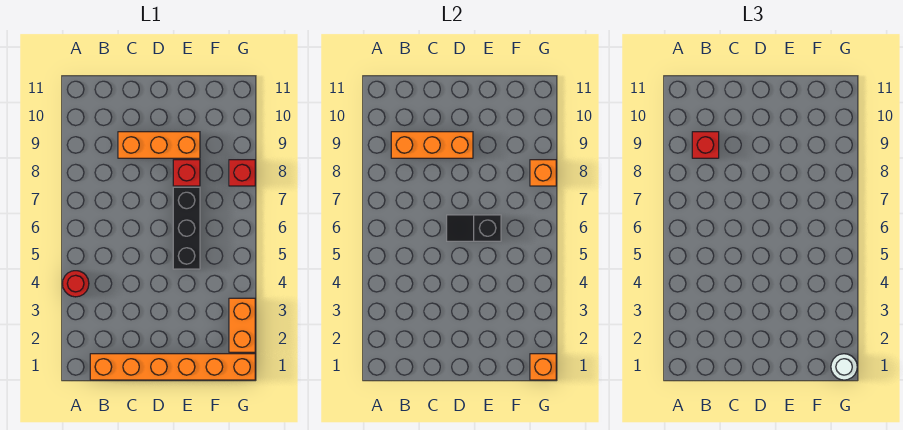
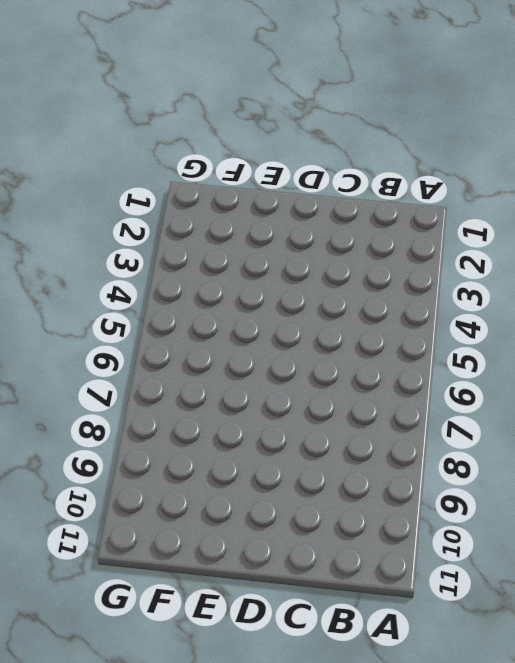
none -> red 1x1 round brick [63,271,89,297]
none -> orange 1x6 brick [90,354,255,380]
none -> orange 1x3 brick [118,132,200,158]

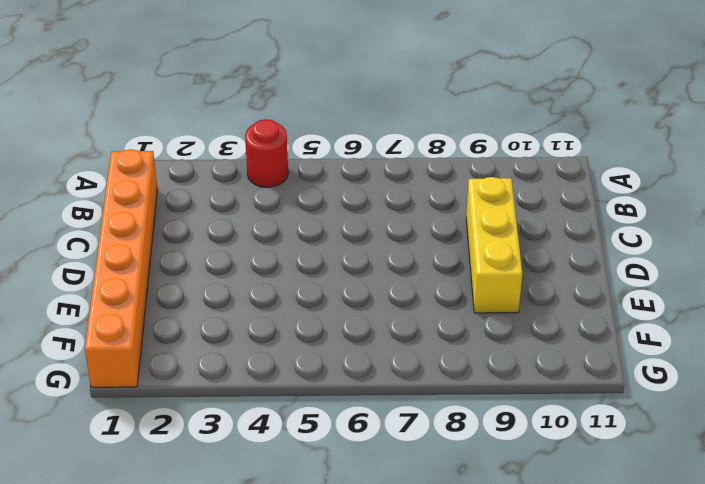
yellow 1x3 brick [466,177,522,313] -> orange 1x3 brick [118,132,200,158]
none -> black 1x3 brick [173,187,200,269]
none -> red 1x1 brick [173,160,200,186]
none -> orange 1x2 brick [229,298,255,352]

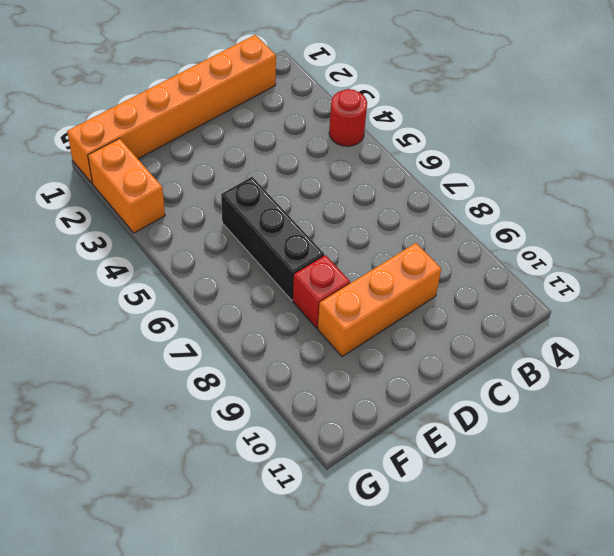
none -> red 1x1 brick [229,160,255,186]
none -> orange 1x3 brick [391,132,473,158]
none -> black 1x2 slope [447,215,501,241]

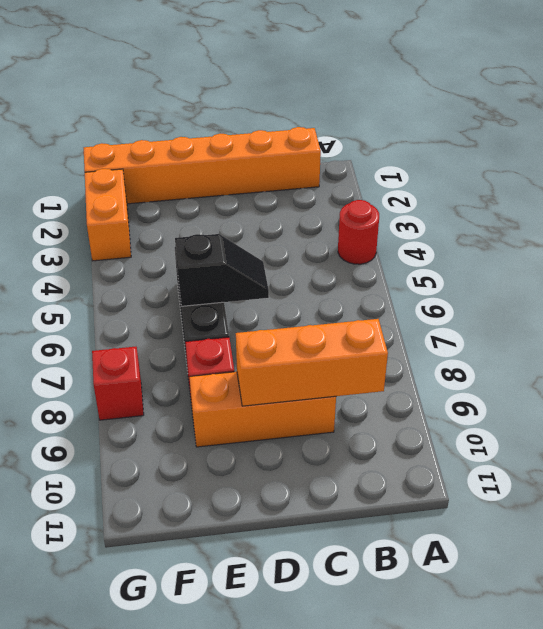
none -> orange 1x1 brick [530,354,556,380]
none -> orange 1x1 brick [530,160,556,186]
none -> red 1x1 brick [692,132,719,158]

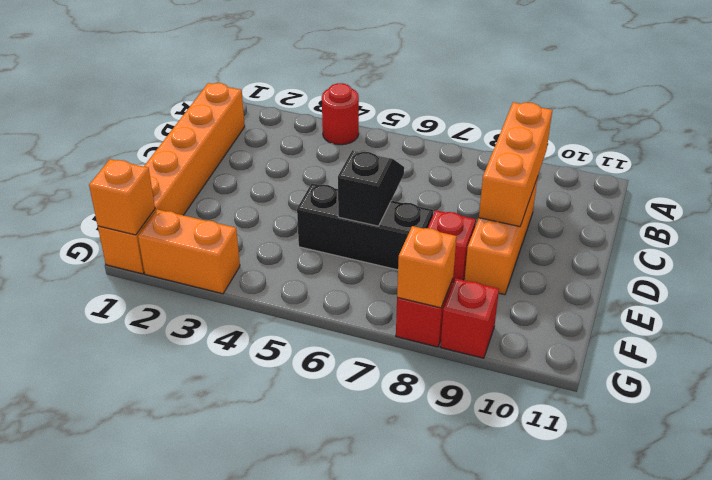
red 1x1 brick [441,278,499,358] -> red 1x1 brick moved to [692,132,719,158]
none -> white 1x1 round brick [831,354,857,380]

